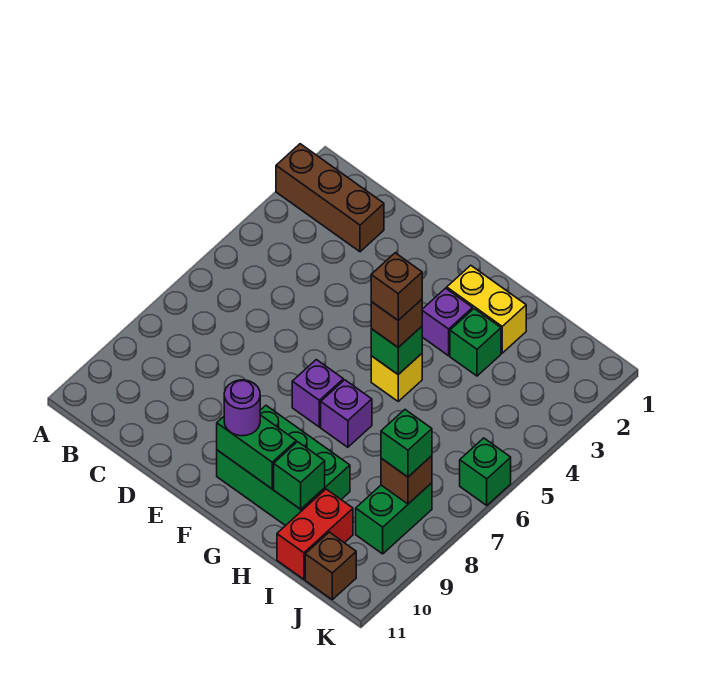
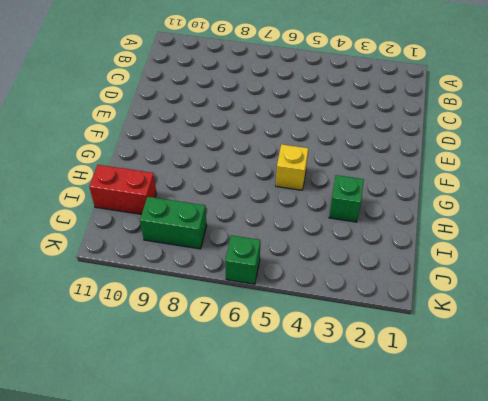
none -> brown 1x3 brick [276,144,384,252]
none -> purple 1x1 brick [292,360,343,427]
none -> green 2x3 brick [217,406,350,526]

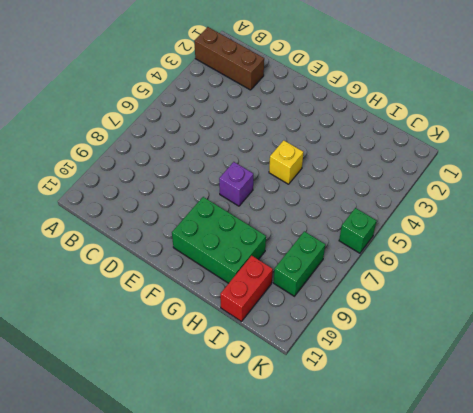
none -> yellow 1x2 brick [447,265,526,353]
none -> purple 1x1 brick [422,288,473,356]
none -> purple 1x1 brick [321,380,372,447]

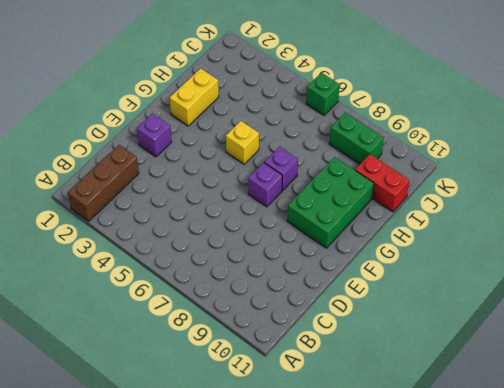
purple 1x1 brick [137,114,171,157] -> purple 1x1 brick moved to [422,288,473,356]
none -> green 1x1 brick [450,309,501,376]
none -> brown 1x1 brick [305,532,356,600]
none -> green 1x2 brick [217,415,296,489]

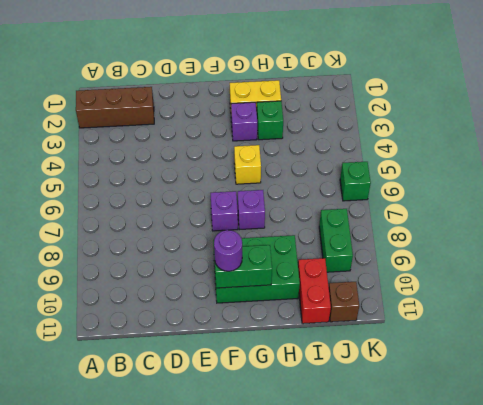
none -> green 1x1 brick [371,327,422,374]
none -> green 1x1 brick [274,442,325,509]
none -> brown 1x1 brick [381,456,432,504]

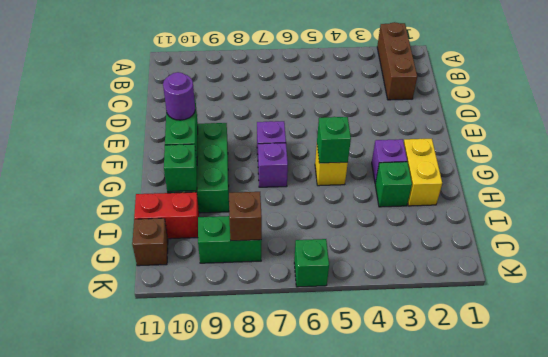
none -> brown 1x1 brick [371,299,422,347]
none -> green 1x1 brick [381,410,432,477]
none -> brown 1x1 brick [371,253,422,320]

